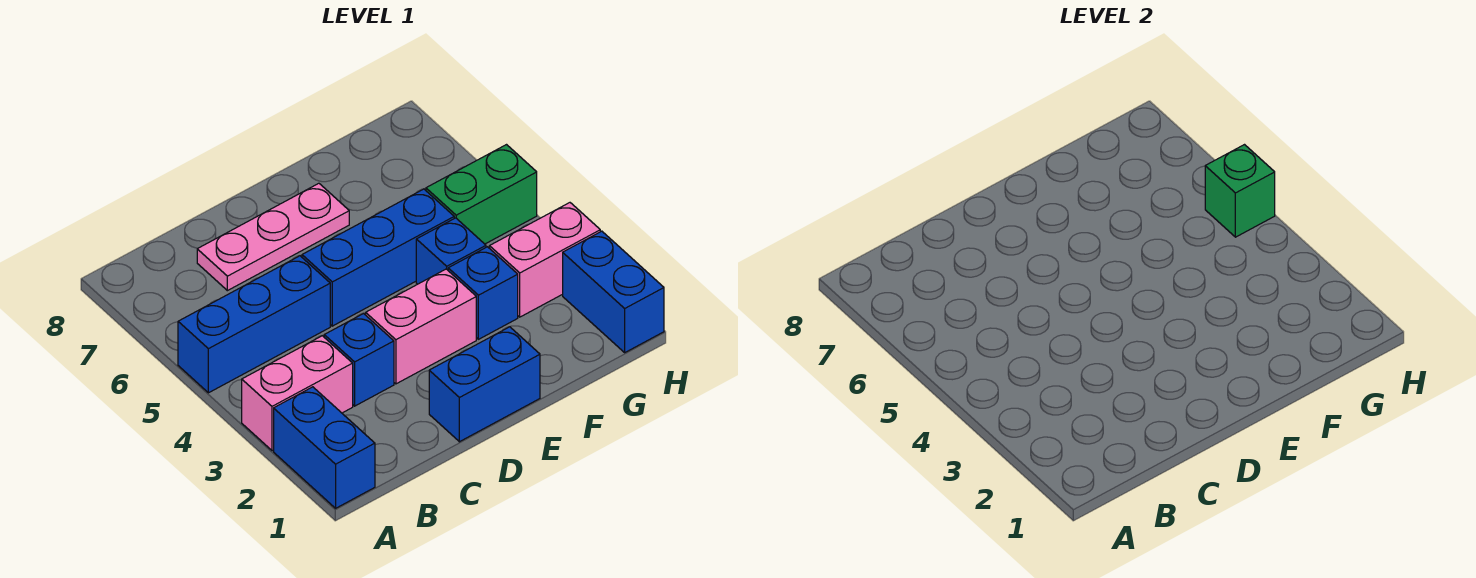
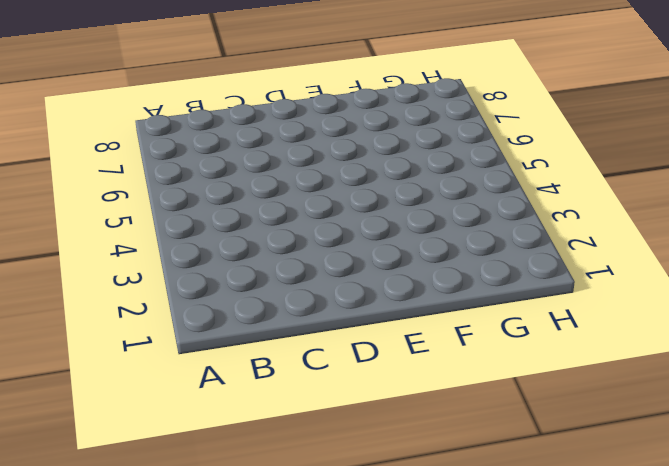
none -> blue 1x2 brick [274,387,375,508]
none -> pink 1x2 brick [242,336,353,451]
none -> blue 1x3 brick [178,256,330,393]

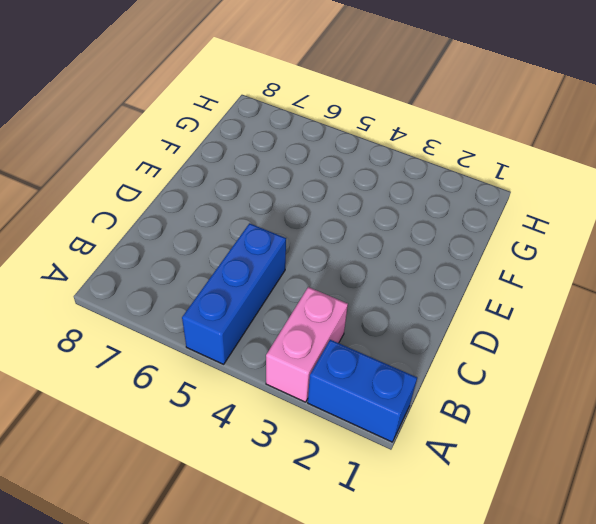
none -> blue 1x1 brick [324,313,394,406]
none -> pink 1x3 plate [197,183,349,291]
none -> blue 1x2 brick [429,327,540,442]

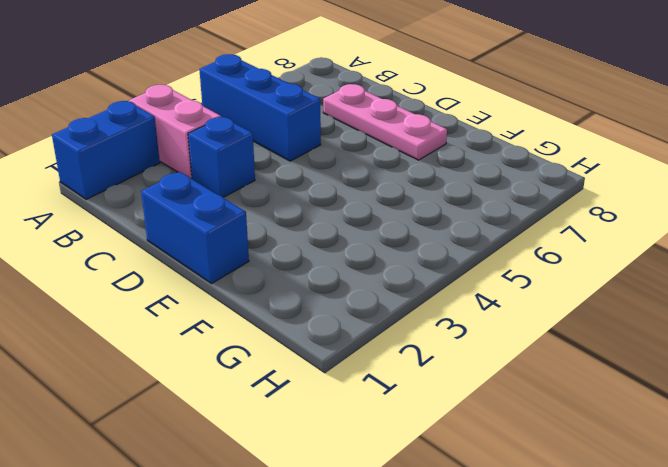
none -> pink 1x2 brick [366,269,476,384]
none -> blue 1x3 brick [302,189,454,326]
none -> blue 1x1 brick [448,247,518,339]

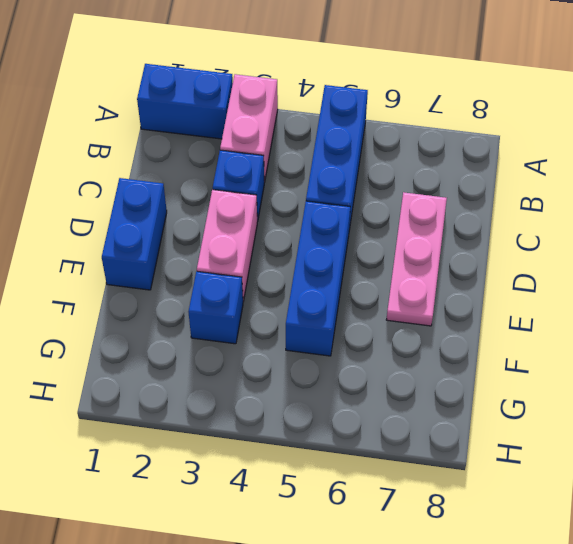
none -> blue 1x1 brick [416,218,486,284]
none -> pink 1x2 brick [490,203,600,317]
none -> green 1x2 brick [426,145,537,244]

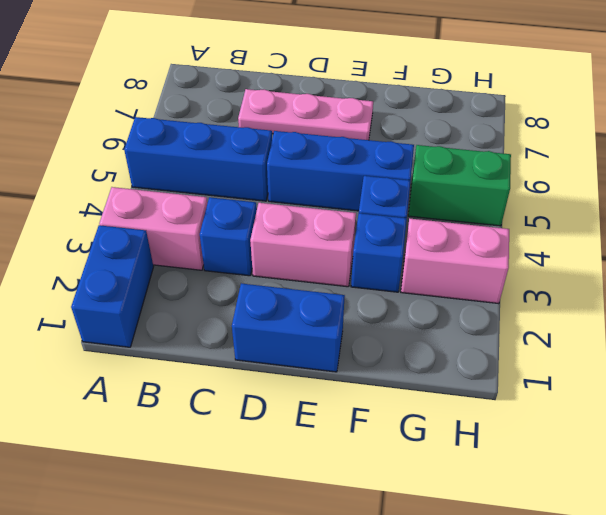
none -> blue 1x2 brick [563,231,664,352]
none -> green 1x1 brick [1205,145,1275,237]

